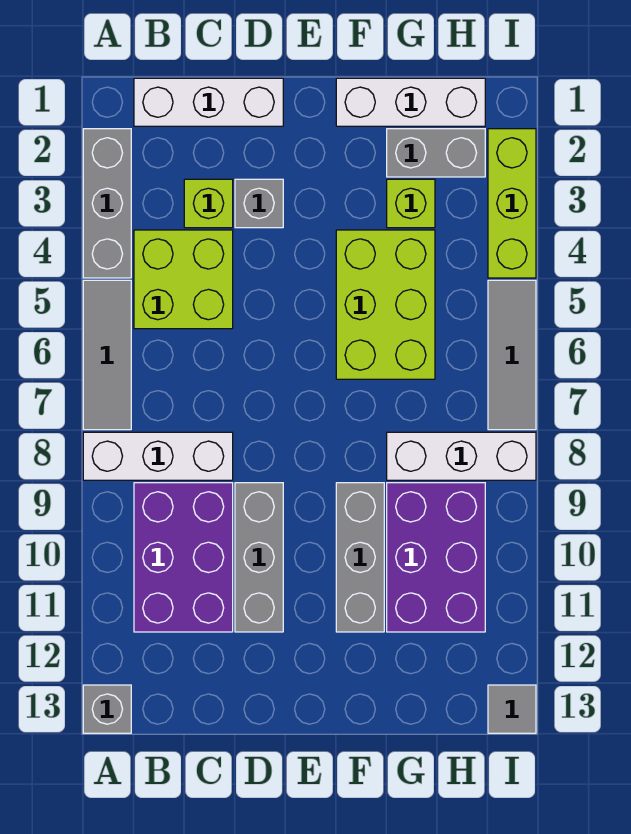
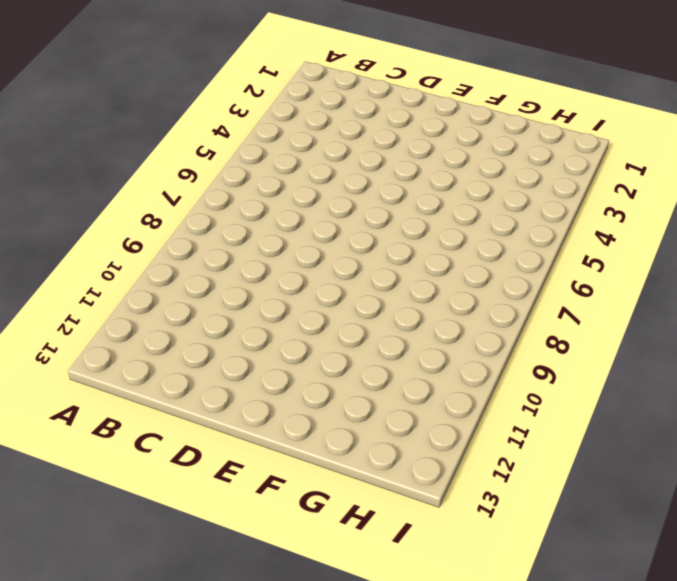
none -> grey 1x3 brick [83,129,131,278]
none -> grey 1x3 tile [83,280,131,430]
none -> white 1x3 brick [83,432,233,480]

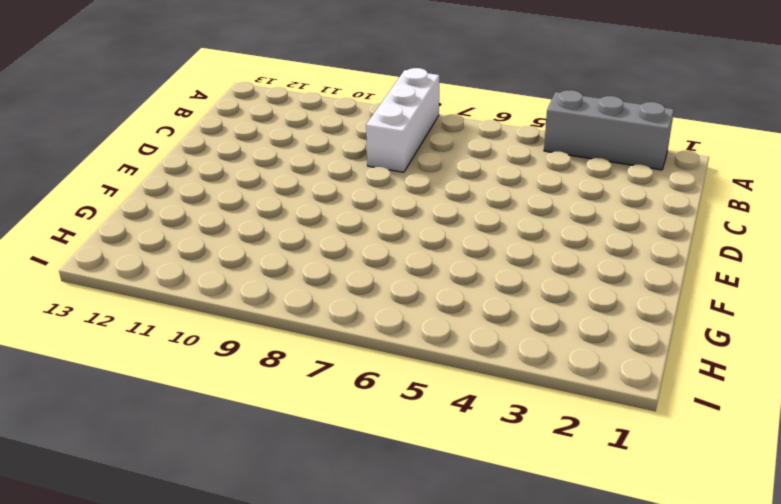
none -> grey 1x3 tile [83,280,131,430]
none -> grey 1x1 brick [83,685,131,733]
none -> white 1x3 brick [134,78,283,126]

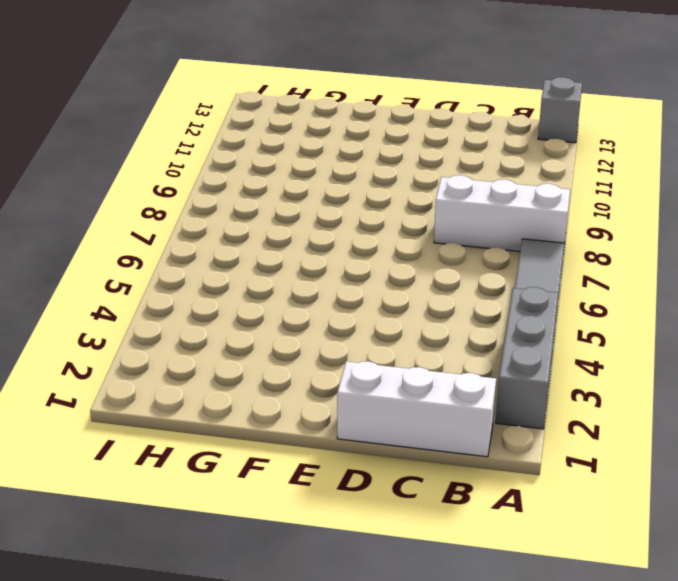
none -> lime 2x2 brick [134,230,233,329]
none -> purple 2x3 brick [134,483,233,632]
none -> lime 1x1 brick [184,179,233,228]

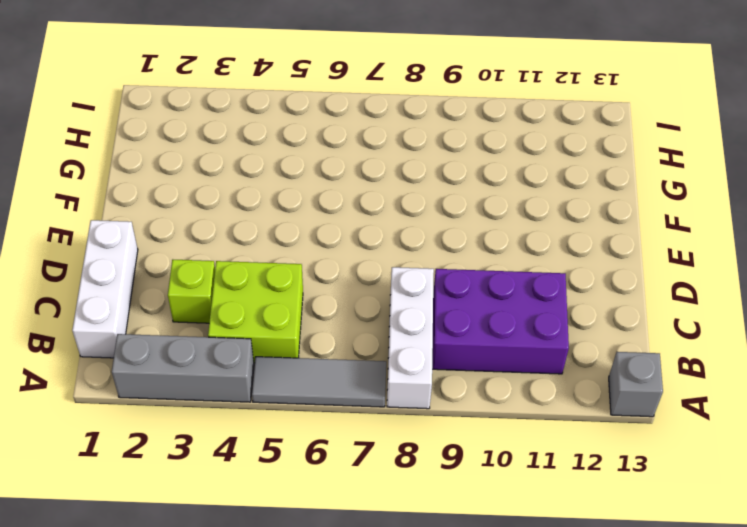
none -> grey 1x1 brick [235,179,283,228]
none -> grey 1x3 brick [235,483,283,632]
none -> white 1x3 brick [336,78,485,126]

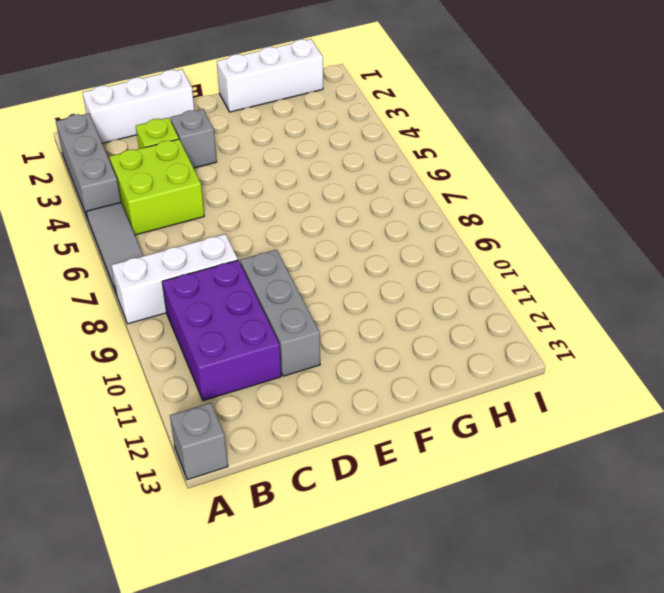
none -> lime 2x3 brick [336,230,435,379]
none -> grey 1x3 brick [336,483,384,632]
none -> grey 1x2 brick [387,129,485,177]

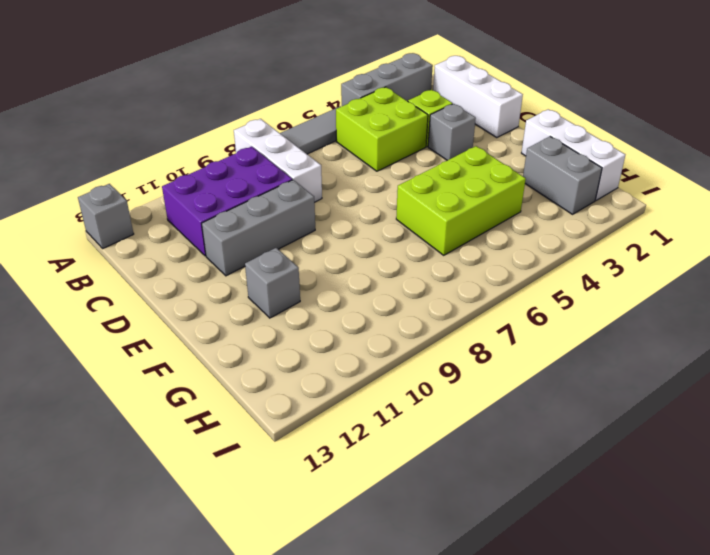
grey 1x1 brick [245,248,300,318] -> grey 1x3 brick [336,483,384,632]
none -> lime 1x1 brick [387,179,435,228]
none -> white 1x3 brick [387,432,536,480]
none -> purple 2x3 brick [387,483,485,632]

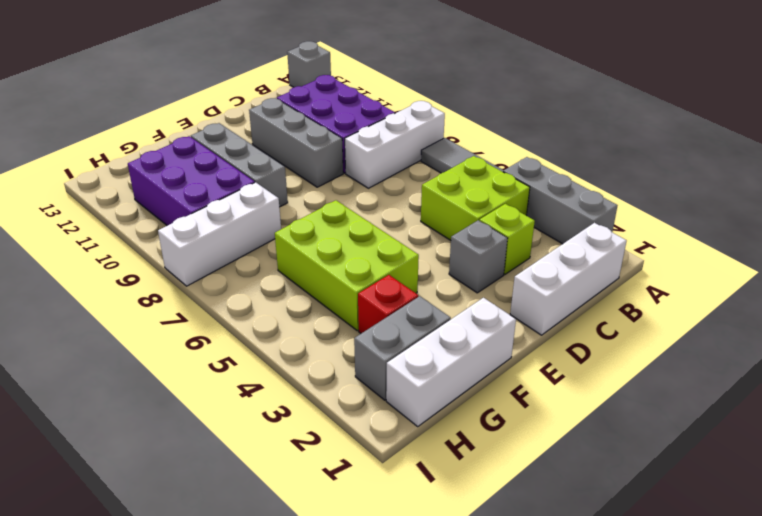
red 1x1 brick [358,275,418,333] -> lime 1x1 brick [387,179,435,228]
none -> lime 1x3 brick [488,129,536,278]
none -> grey 1x3 tile [488,280,536,430]
none -> grey 1x1 tile [488,685,536,733]

